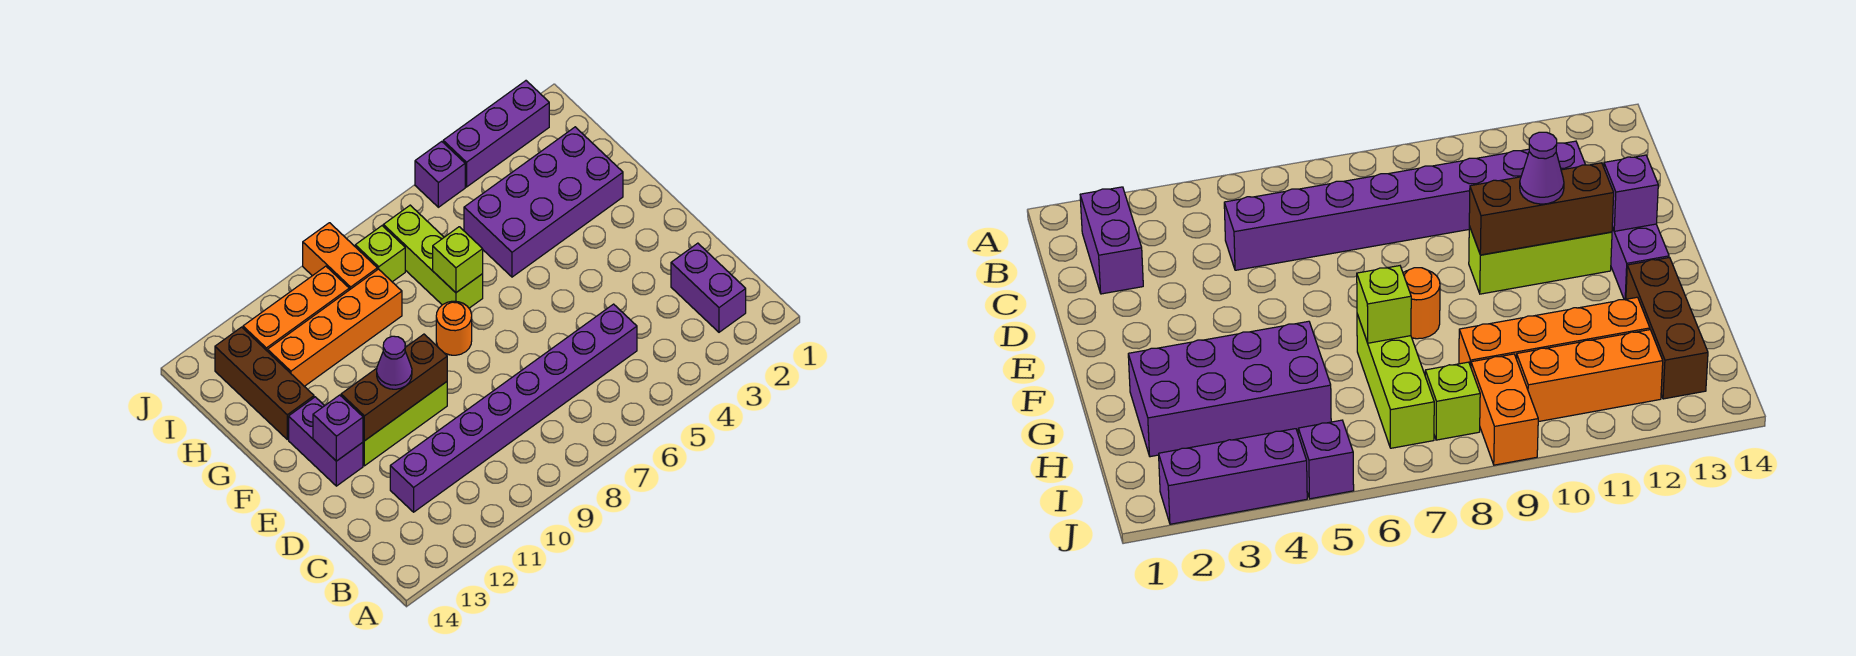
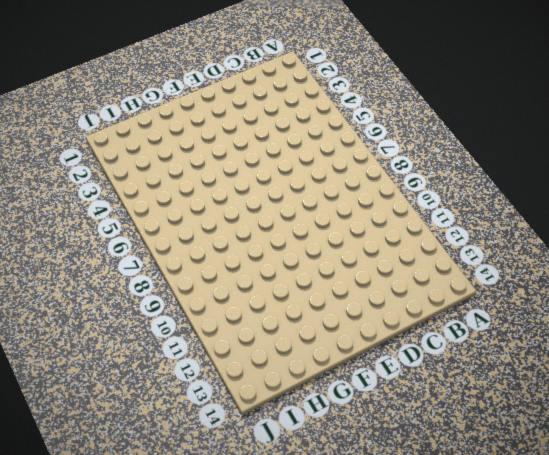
none -> purple 1x2 brick [671,243,746,332]
none -> purple 1x8 brick [390,304,637,512]
none -> lime 1x3 brick [363,382,447,466]

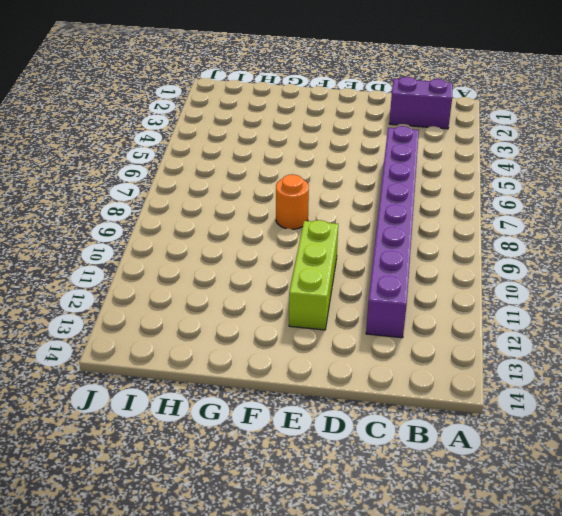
none -> purple 1x2 brick [289,397,363,486]
none -> purple 2x4 brick [464,127,623,277]
none -> lime 1x3 brick [383,205,483,308]

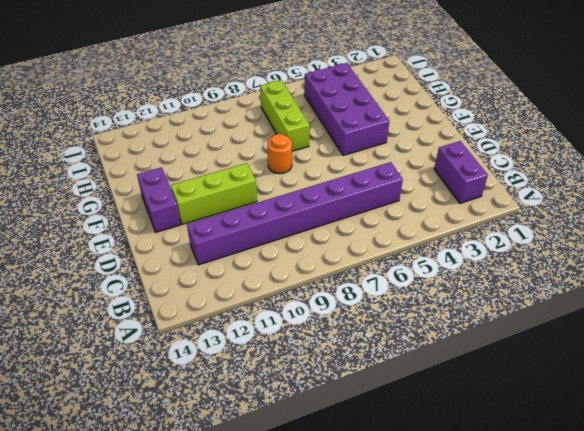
purple 2x4 brick [304,63,389,155] -> purple 2x4 brick turned to [464,127,623,277]
none -> brown 1x3 brick [215,327,314,439]
none -> orange 1x4 brick [268,269,402,386]
none -> lime 1x1 brick [355,226,405,282]

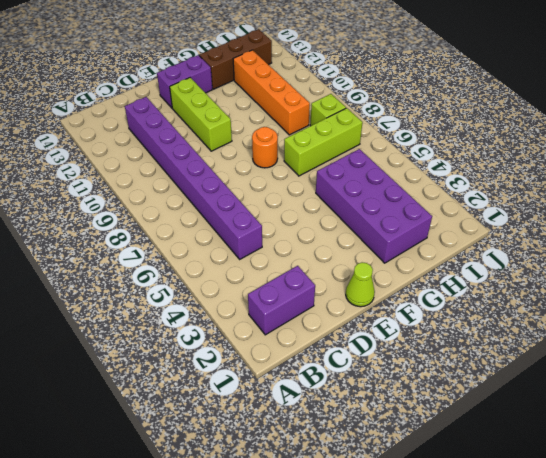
lime 1x1 cone [346,262,375,307] -> none
none -> orange 1x2 brick [303,223,377,290]
none -> orange 1x3 brick [243,266,349,351]
none -> purple 1x3 brick [443,81,549,187]

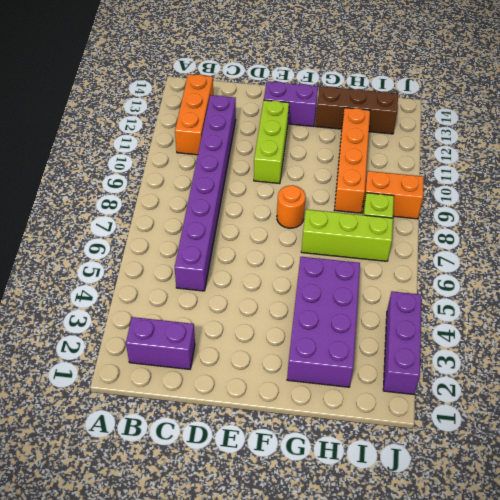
orange 1x3 brick [175,74,213,155] -> orange 1x3 brick moved to [243,266,349,351]
none -> purple 1x1 brick [415,141,465,207]
none -> brown 1x3 brick [341,334,447,441]
none -> purple 1x1 brick [313,395,363,461]

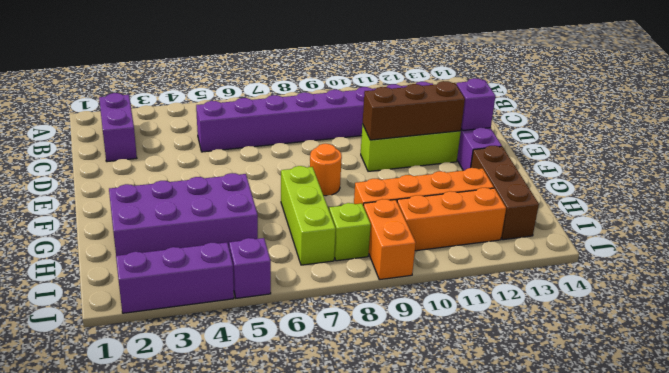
none -> lime 1x1 brick [433,227,483,292]
none -> purple 1x1 cone [377,336,412,389]

